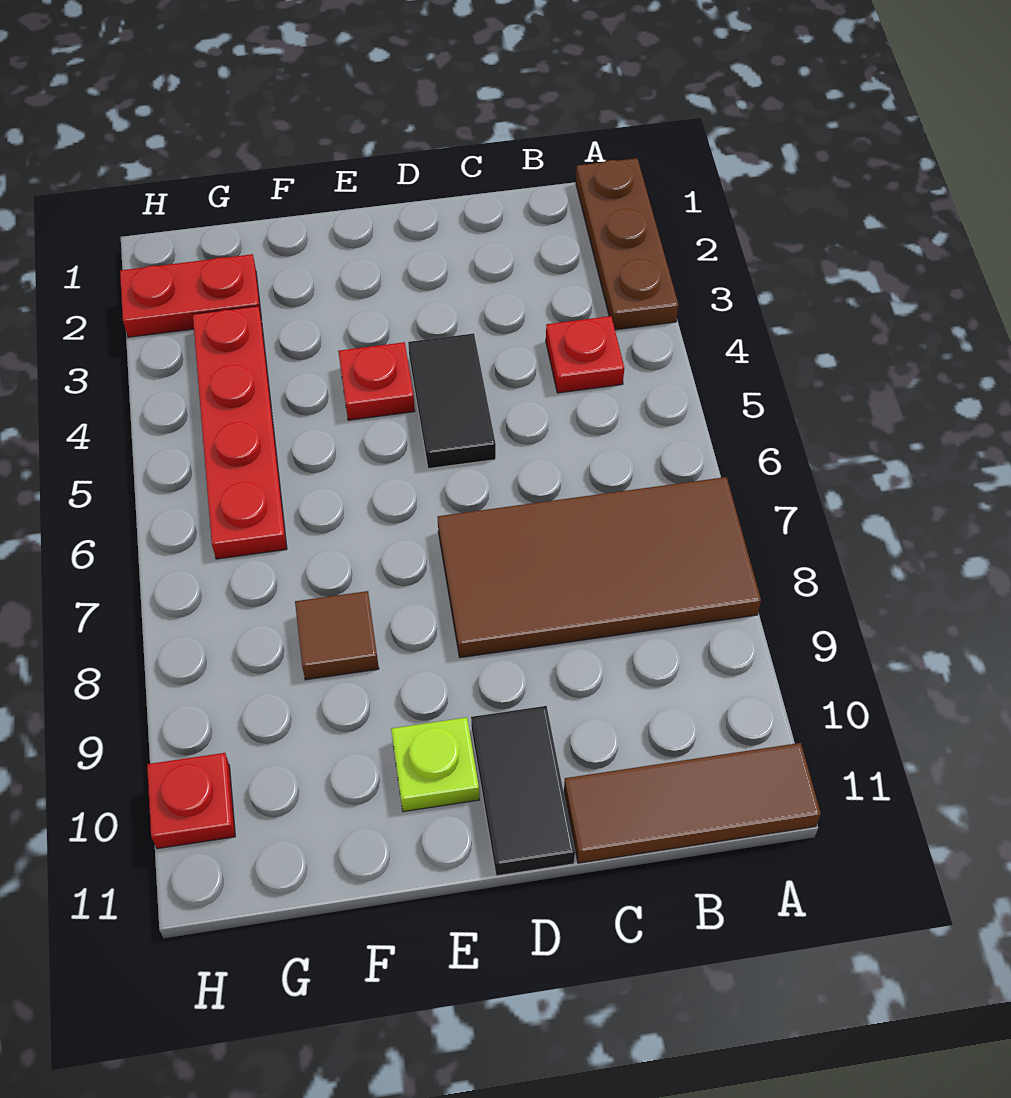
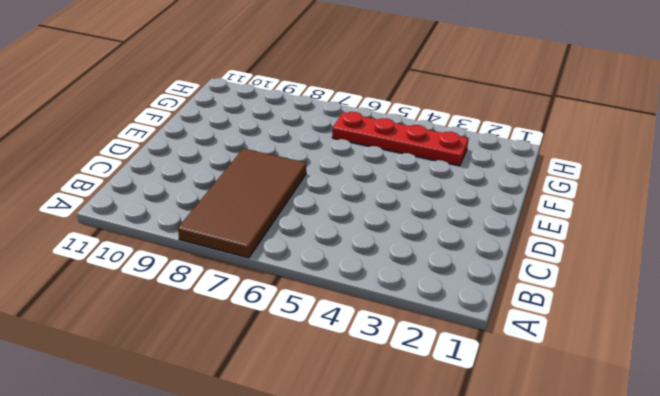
none -> brown 1x3 plate [576,158,679,330]
none -> brown 1x3 tile [564,743,821,863]
none -> red 1x1 plate [546,316,624,393]

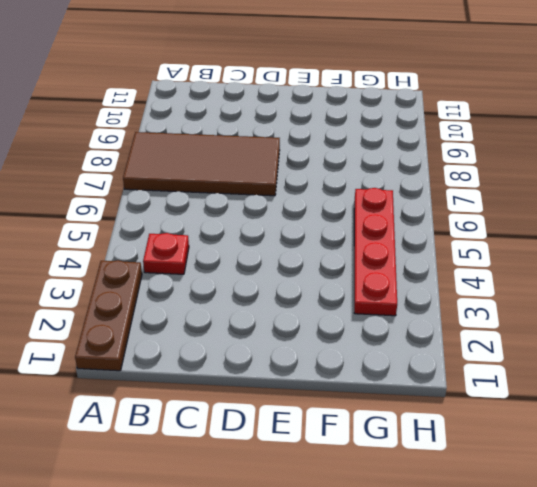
none -> brown 1x3 tile [564,743,821,863]
none -> black 1x2 tile [408,333,496,469]
none -> black 1x2 tile [471,706,575,876]

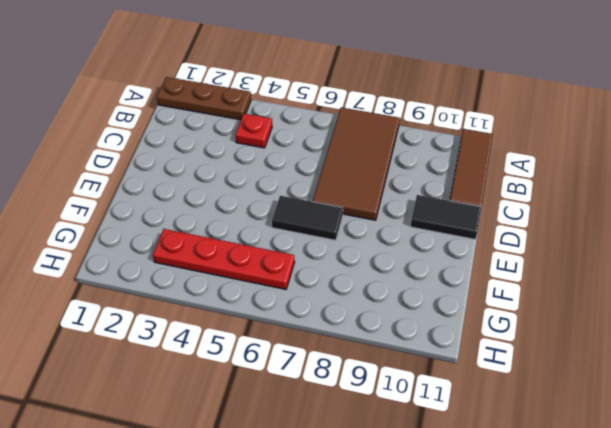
black 1x2 tile [272,196,343,240] -> black 1x2 tile moved to [408,333,496,469]
none -> red 1x1 plate [338,342,415,420]
none -> lime 1x1 plate [391,717,479,812]
none -> brown 1x1 tile [295,591,379,680]

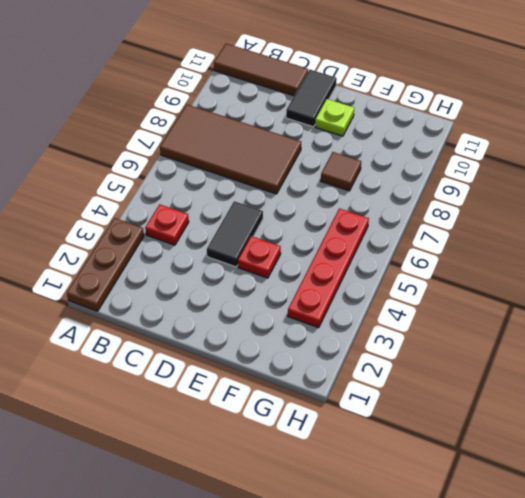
none -> red 1x2 plate [120,254,261,337]
none -> red 1x1 plate [147,753,235,849]

